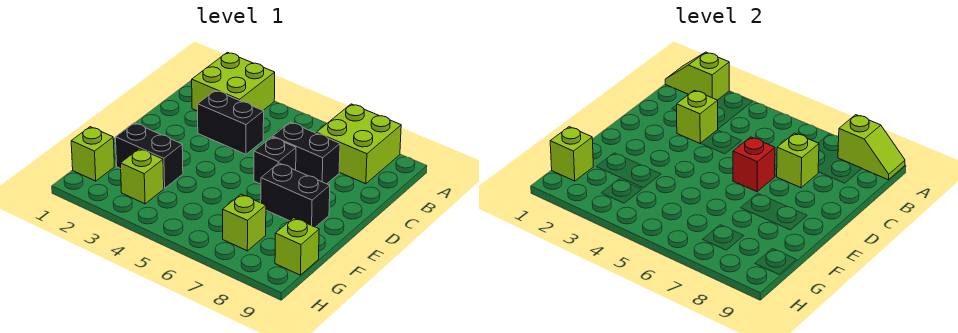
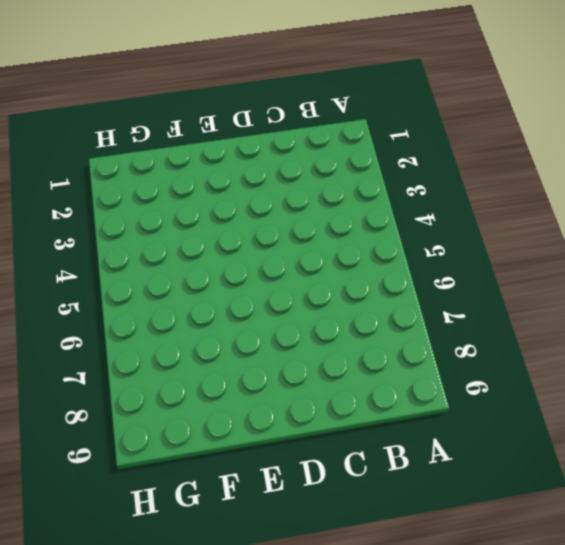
none -> lime 2x2 brick [192,52,275,111]
none -> lime 2x2 brick [316,104,401,184]
none -> black 1x2 brick [198,90,264,154]

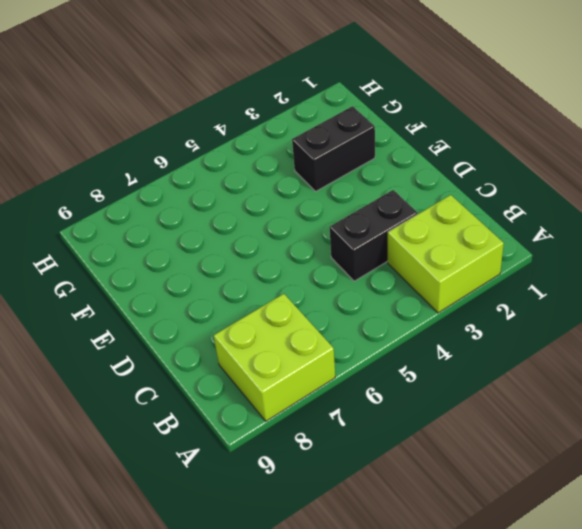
none -> black 1x2 brick [273,122,340,184]
none -> black 1x1 brick [254,137,296,184]
none -> black 1x2 brick [261,163,330,227]

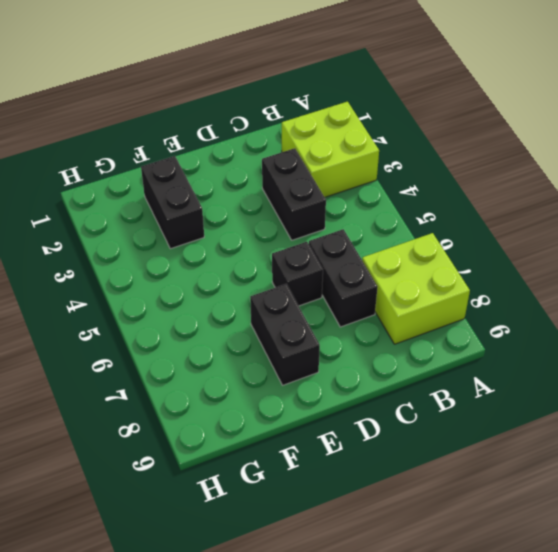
none -> lime 1x1 brick [71,127,114,181]
none -> lime 1x1 brick [121,149,164,204]
none -> lime 1x1 brick [223,194,266,251]

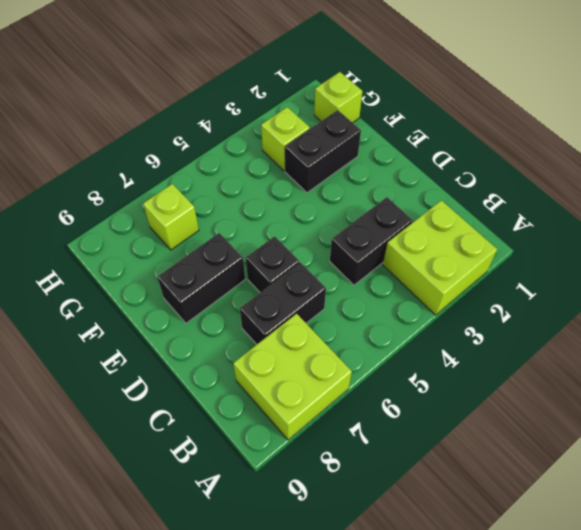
none -> lime 1x1 brick [275,218,319,275]
none -> lime 1x2 slope [665,52,729,100]
none -> lime 1x2 slope [838,115,905,180]

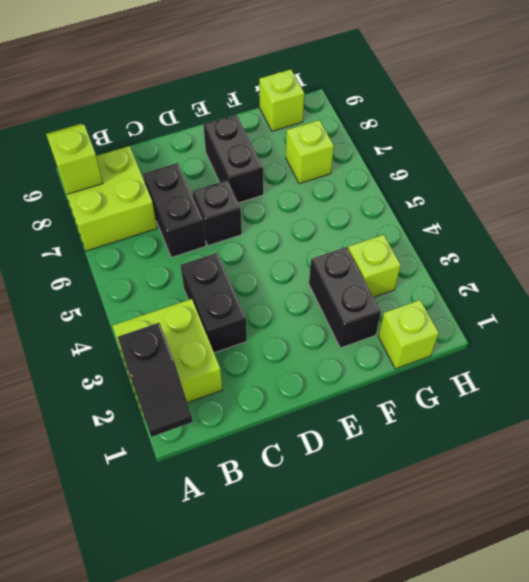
black 1x2 slope [118,323,193,437] -> lime 1x2 slope [665,52,729,100]
none -> lime 1x1 brick [676,90,718,143]
none -> lime 1x1 brick [776,133,819,188]
none -> red 1x1 brick [733,137,775,192]

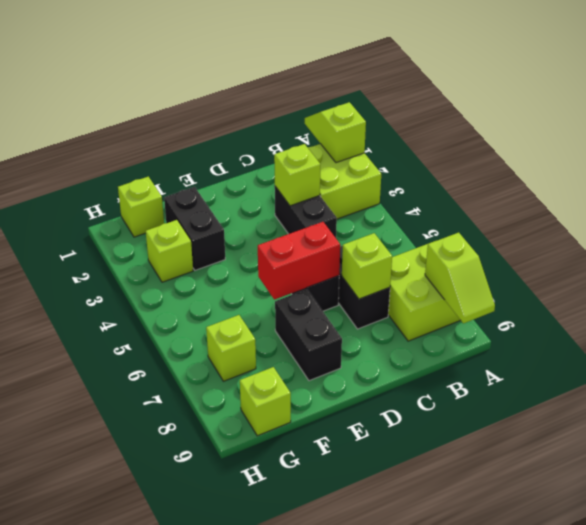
red 1x2 brick [258,222,340,299] -> red 1x1 brick [733,137,775,192]
none -> lime 1x1 brick [550,127,593,181]

